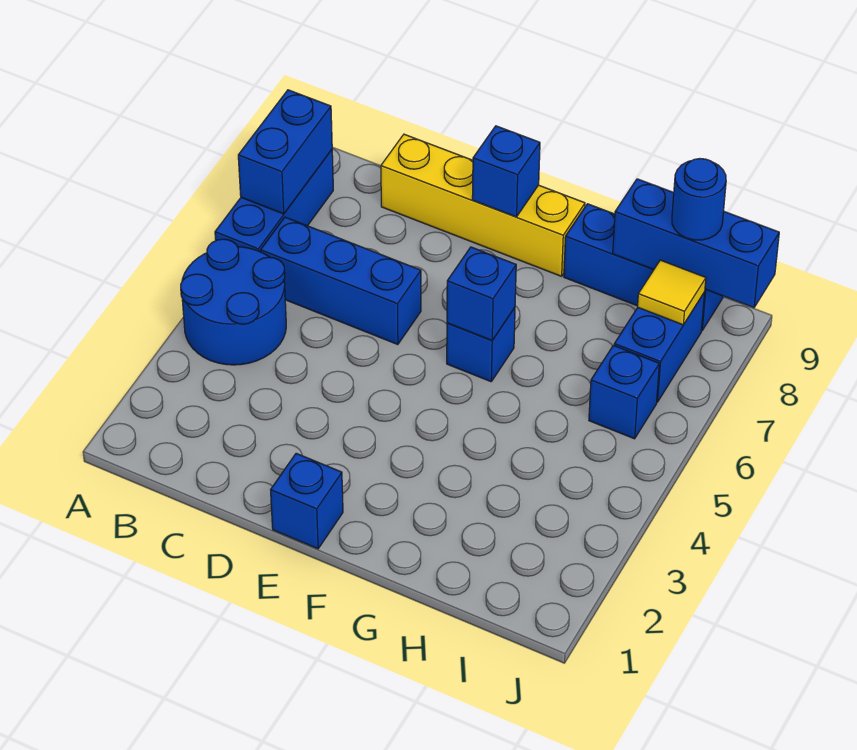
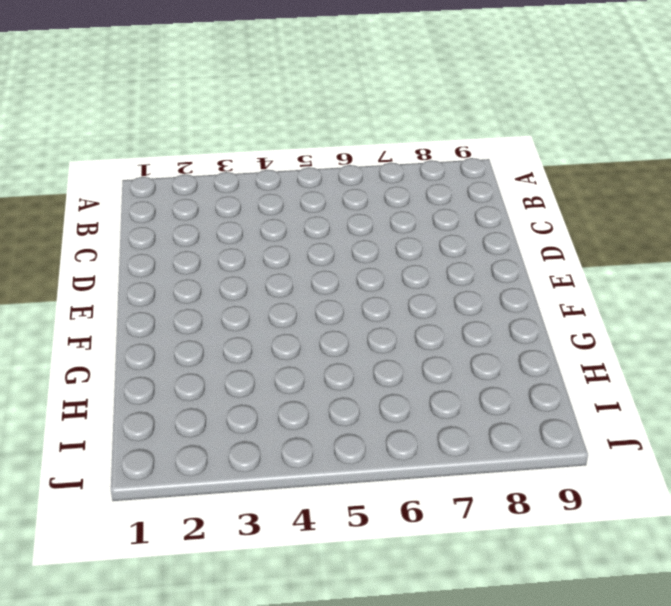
none -> blue 2x2 round brick [181,239,286,365]
none -> blue 1x3 brick [215,150,333,252]
none -> blue 1x3 brick [261,217,421,345]

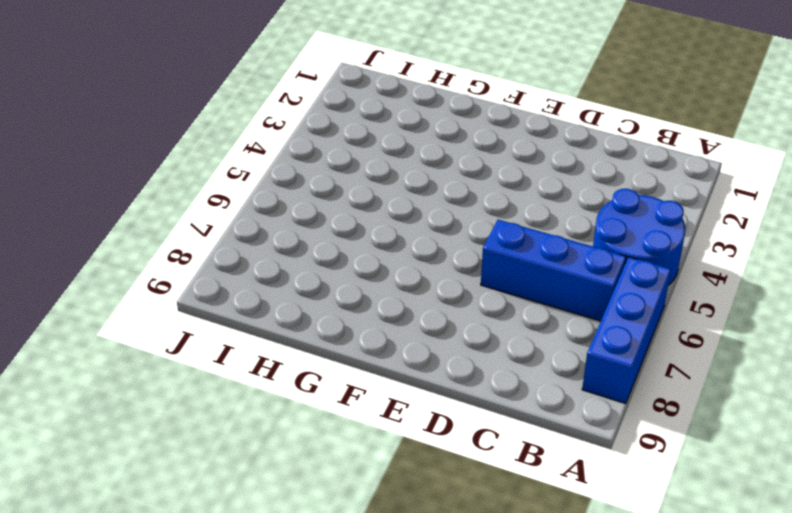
none -> yellow 1x4 brick [381,134,585,276]
none -> blue 1x1 brick [271,453,343,549]
none -> blue 1x1 brick [447,308,515,382]

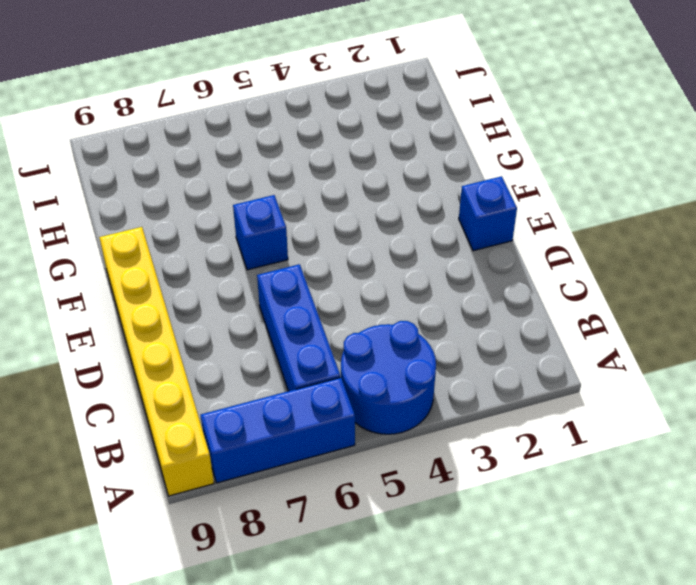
yellow 1x6 brick [99,227,214,496] -> yellow 1x4 brick [381,134,585,276]
none -> blue 1x3 brick [564,204,723,331]
none -> blue 1x1 brick [589,345,659,439]
none -> blue 1x2 brick [614,292,705,402]

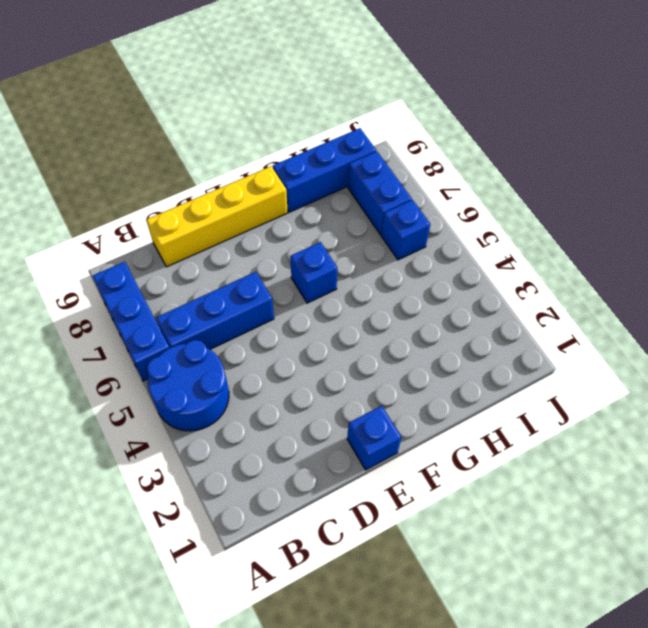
none -> blue 1x2 brick [238,90,332,214]
none -> blue 1x1 brick [472,126,540,217]
none -> blue 1x1 brick [447,247,516,340]

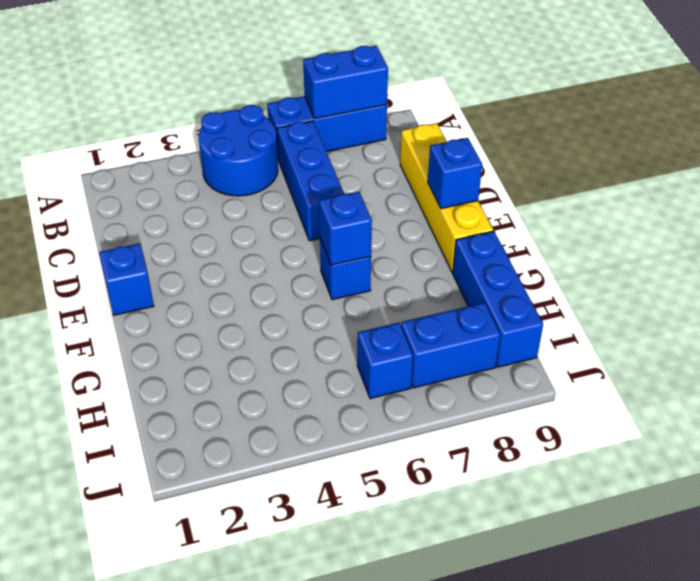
none -> blue 1x3 brick [613,179,779,308]
none -> yellow 1x1 tile [638,260,706,325]
none -> blue 1x1 round brick [672,159,726,240]

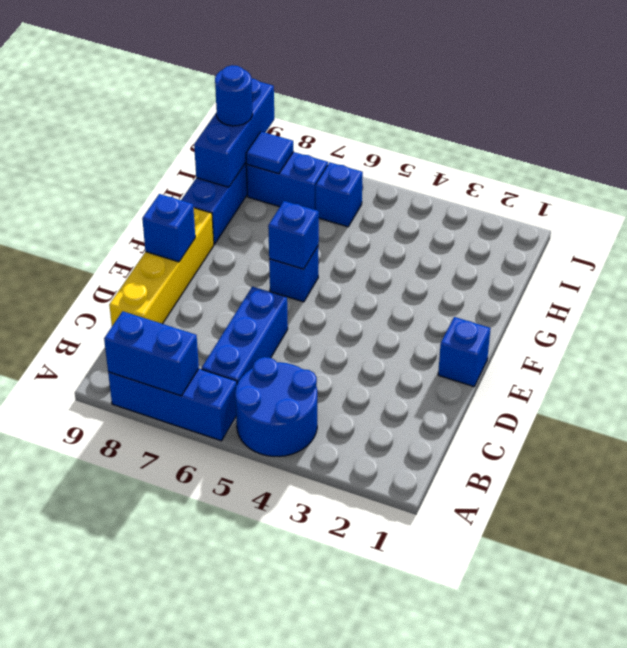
blue 1x1 tile [246,132,293,174] -> yellow 1x1 tile [638,260,706,325]

